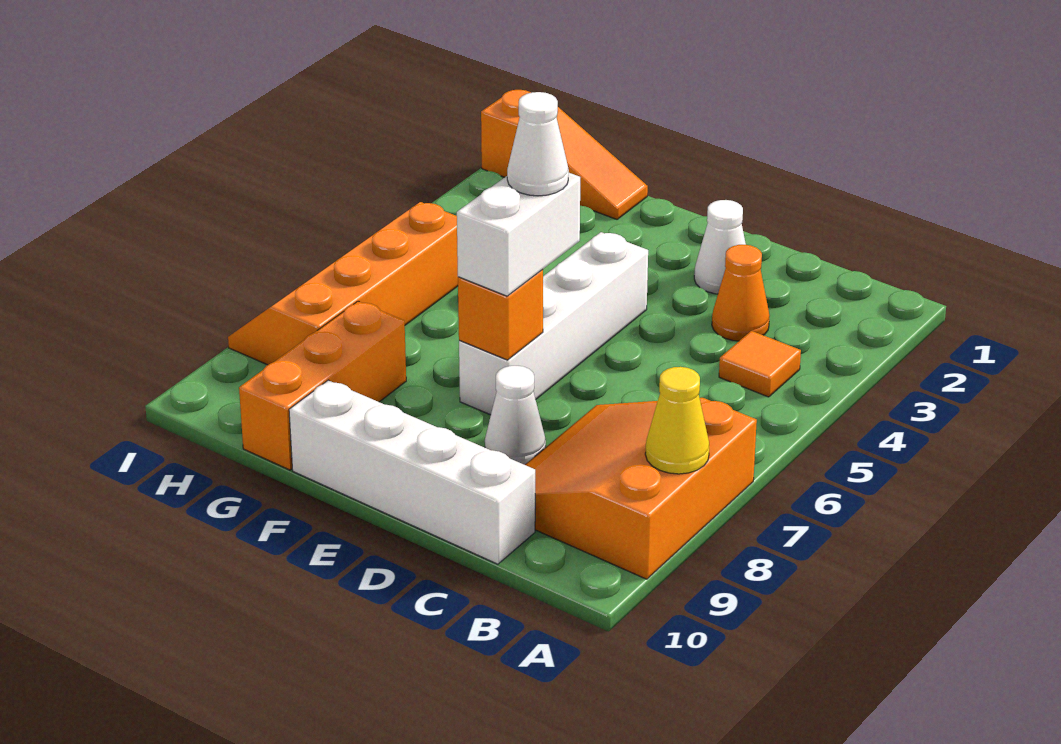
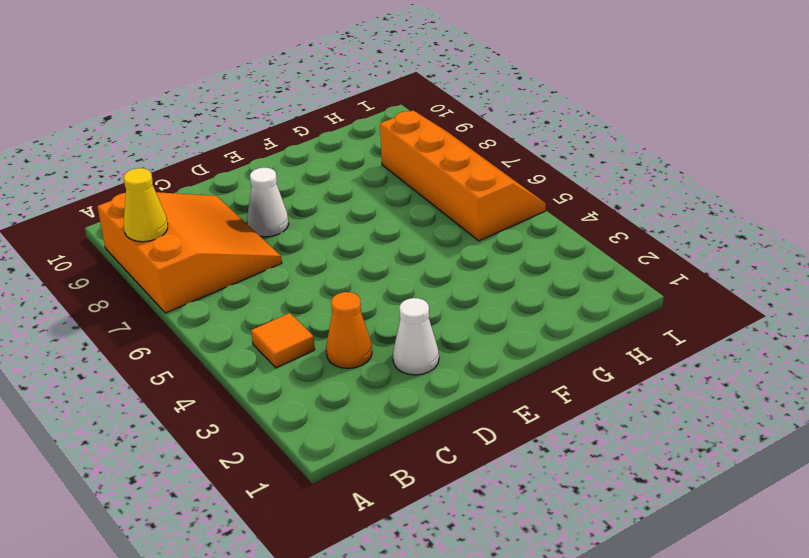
none -> white 1x4 brick [289,380,535,564]
none -> white 1x4 brick [459,232,648,415]
none -> orange 1x3 slope [481,90,648,219]

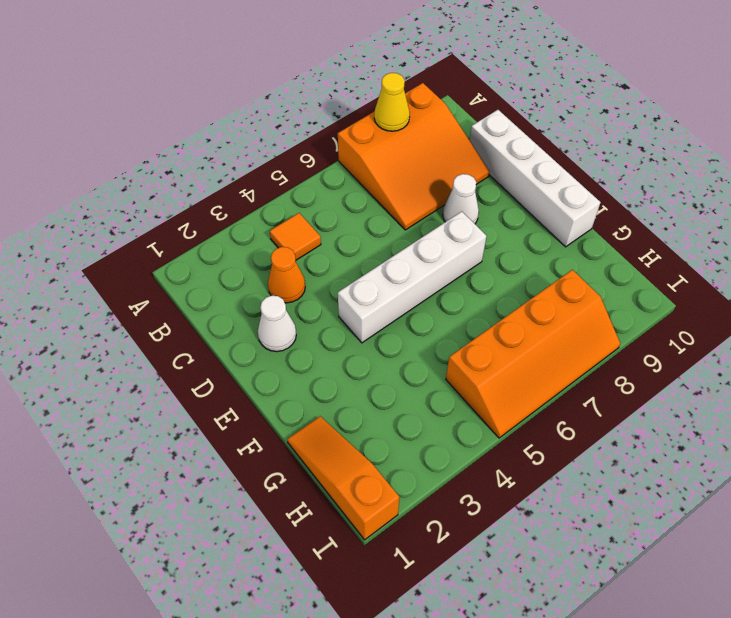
none -> orange 1x3 brick [239,301,406,470]
none -> orange 1x1 brick [458,269,543,360]
none -> white 1x2 brick [457,173,580,296]

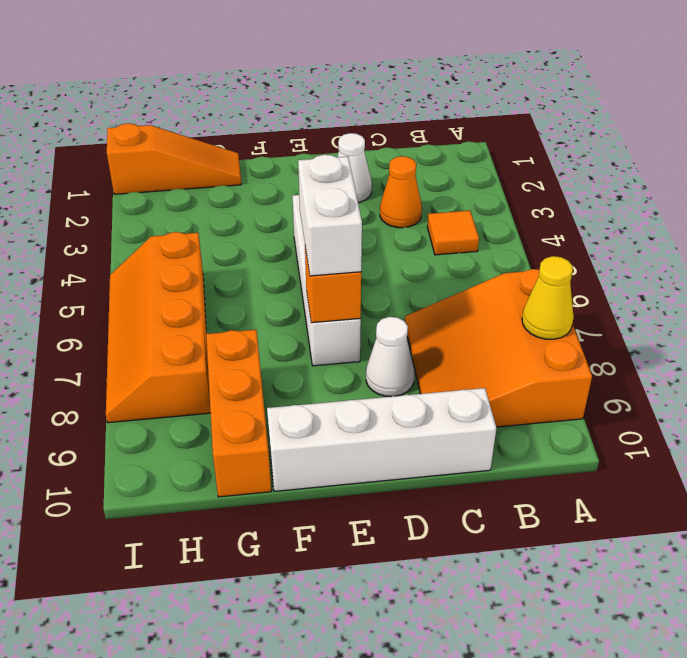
none -> white 1x1 cone [507,92,569,196]

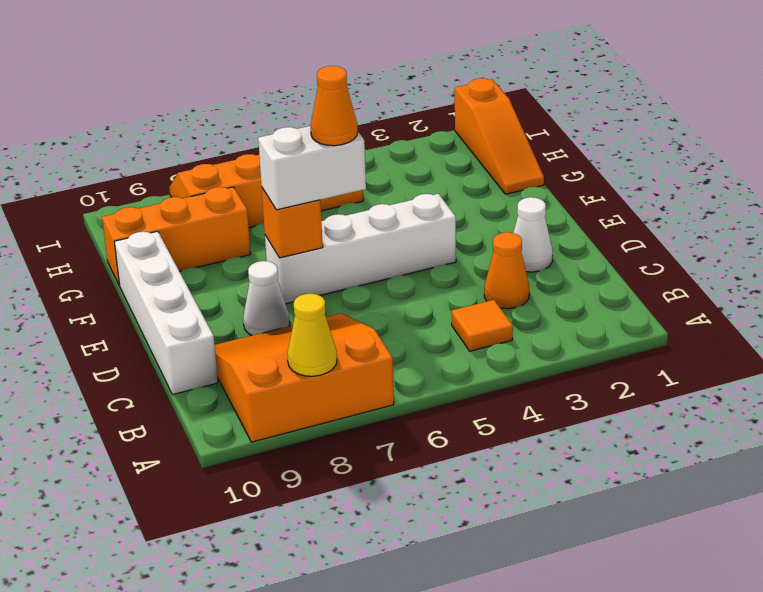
orange 1x1 cone [311,66,358,146] -> white 1x1 cone [507,92,569,196]

